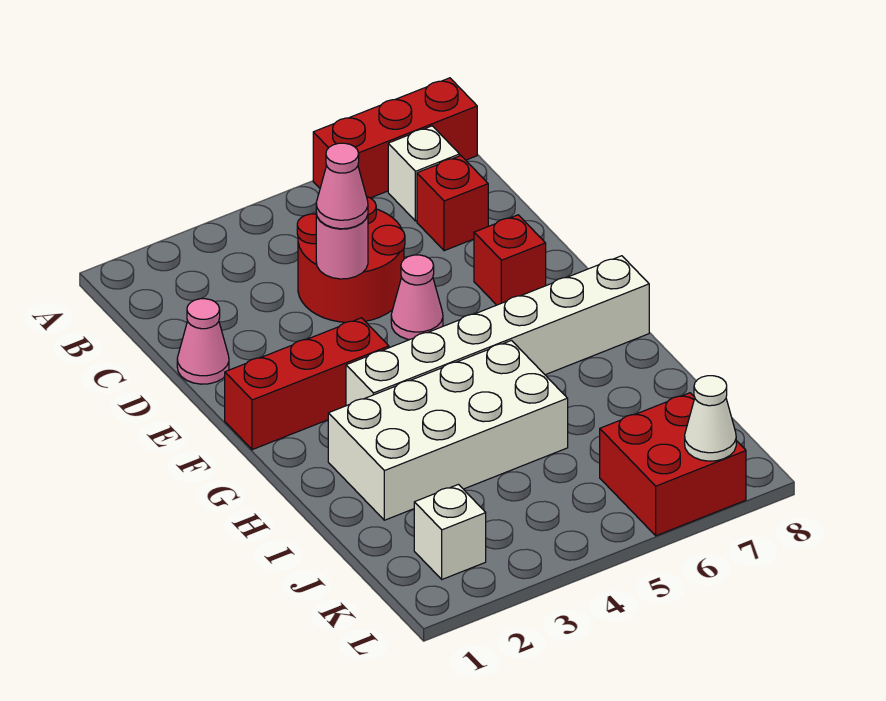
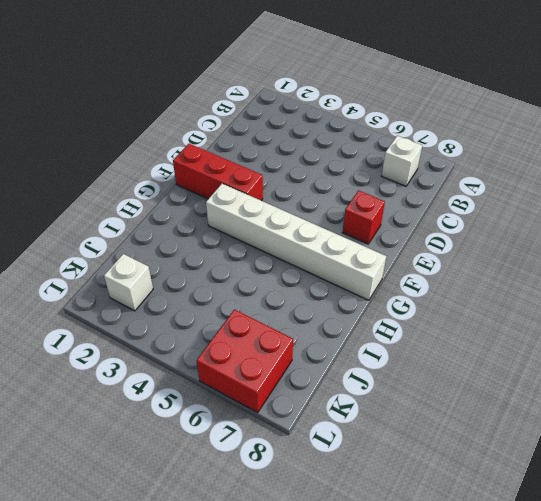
none -> red 1x3 brick [313,78,477,198]
none -> red 2x2 round brick [297,197,405,322]
none -> red 1x1 brick [417,156,488,251]

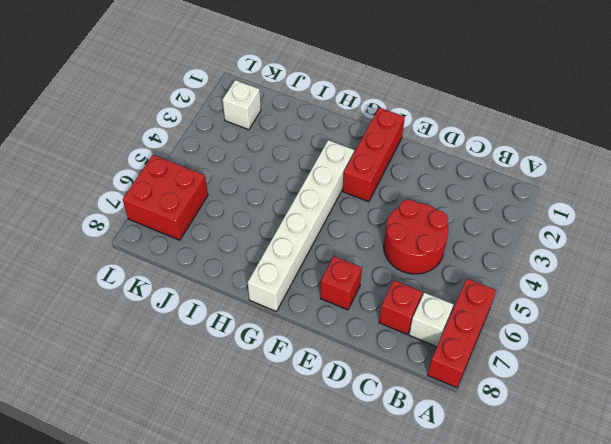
none -> pink 1x1 cone [177,299,229,384]
none -> pink 1x1 cone [391,255,443,340]
none -> white 2x4 brick [328,340,568,520]

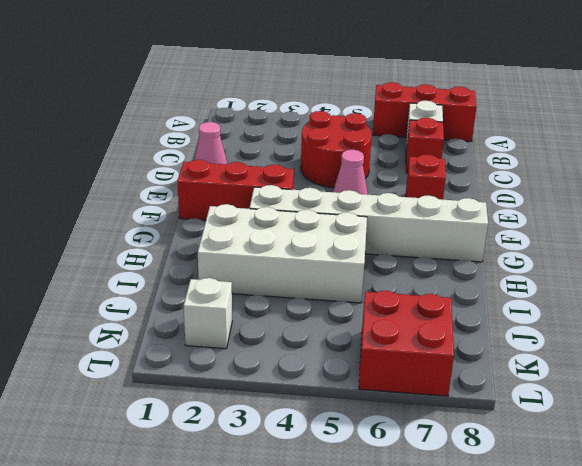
none -> pink 1x1 round brick [316,213,368,279]
none -> white 1x1 cone [685,376,736,461]
none -> pink 1x1 cone [316,143,368,229]

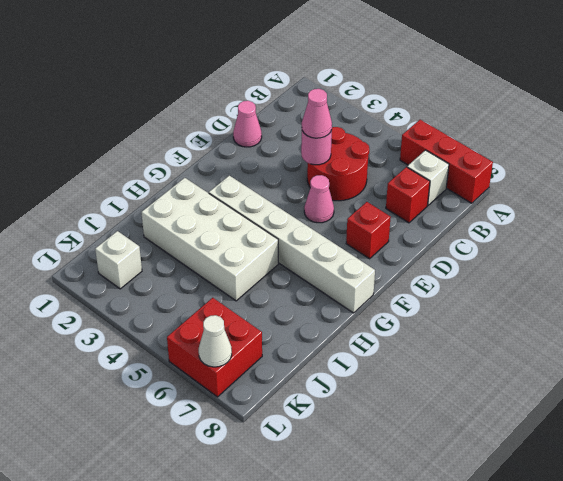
none -> red 1x3 brick [225,318,389,450]

